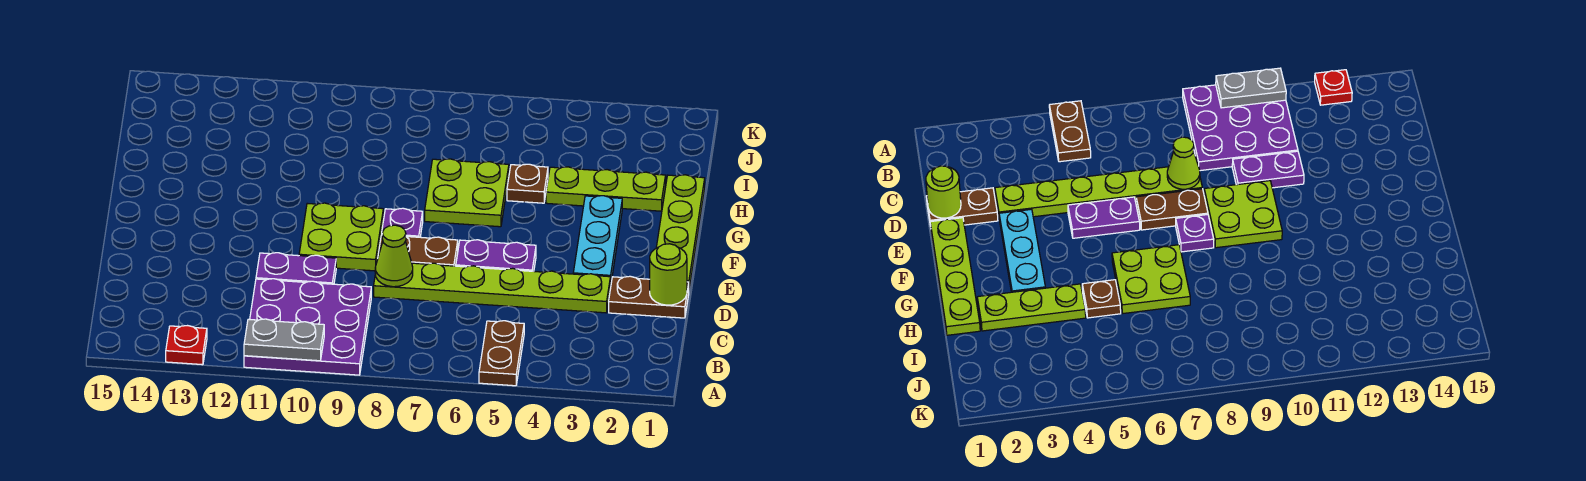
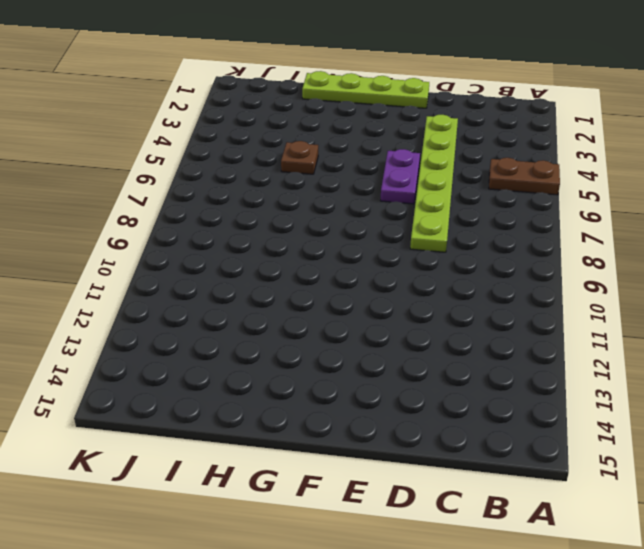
none -> purple 3x3 plate [244,279,371,375]
none -> red 1x1 plate [166,326,207,365]
none -> brown 1x2 plate [609,276,689,318]

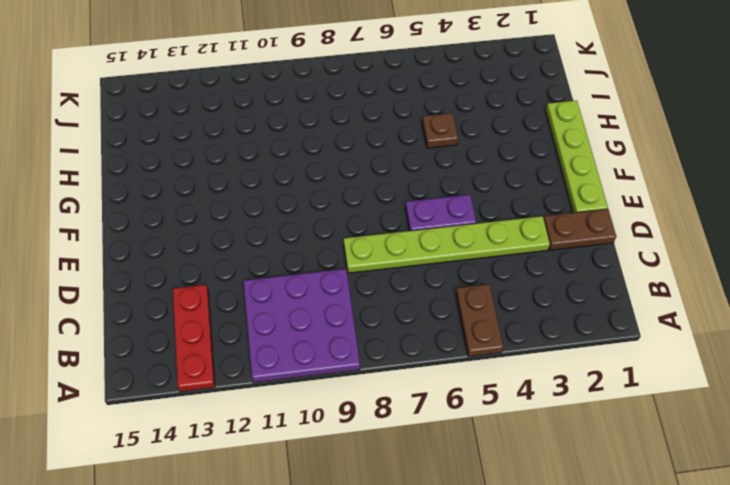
red 1x3 plate [173,285,215,392] -> red 1x1 plate [166,326,207,365]
none -> purple 1x2 plate [256,253,336,284]
none -> cyan 1x3 plate [573,196,622,286]
none -> brown 1x2 plate [378,235,458,266]

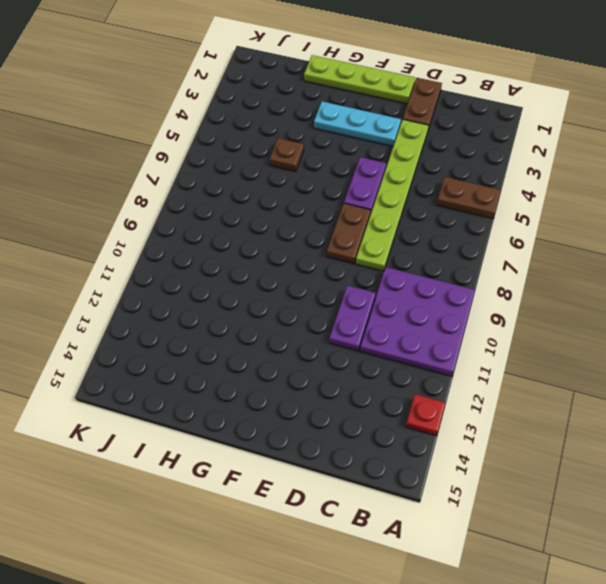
none -> lime 2x2 plate [299,203,383,271]
none -> purple 1x1 plate [382,208,423,237]
none -> lime 2x2 plate [425,159,509,227]

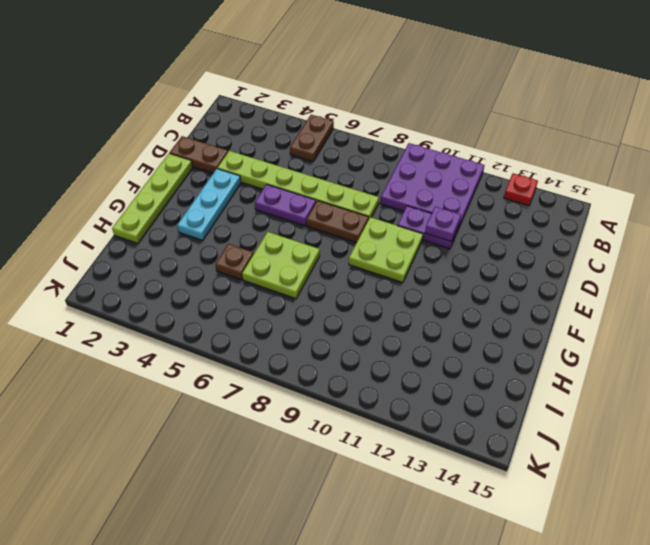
purple 1x1 plate [425,207,461,241] -> purple 1x1 plate moved to [382,208,423,237]
none -> lime 1x3 plate [546,167,666,211]
none -> grey 1x2 plate [244,319,324,361]
none -> lime 1x1 round brick [650,244,687,305]

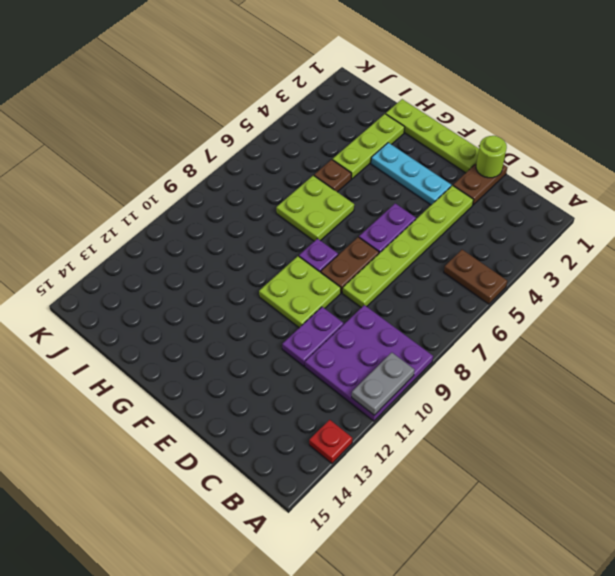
none -> lime 1x1 cone [375,225,413,287]

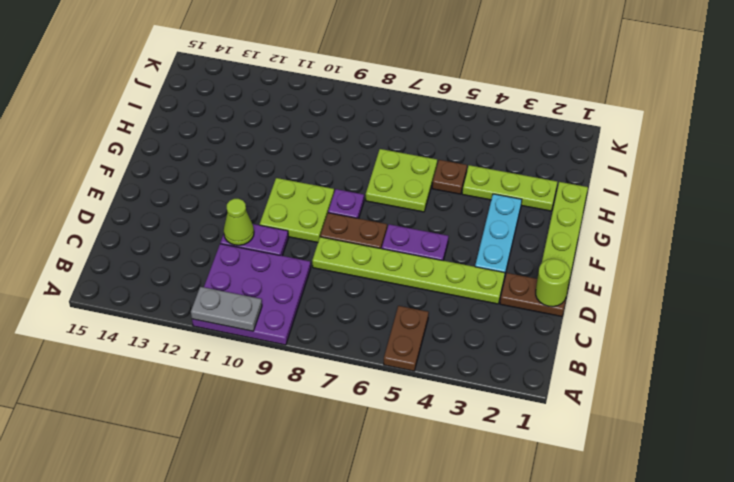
lime 1x1 cone [224,199,254,245] -> lime 1x1 cone moved to [375,225,413,287]
none -> red 1x1 plate [166,326,207,365]

